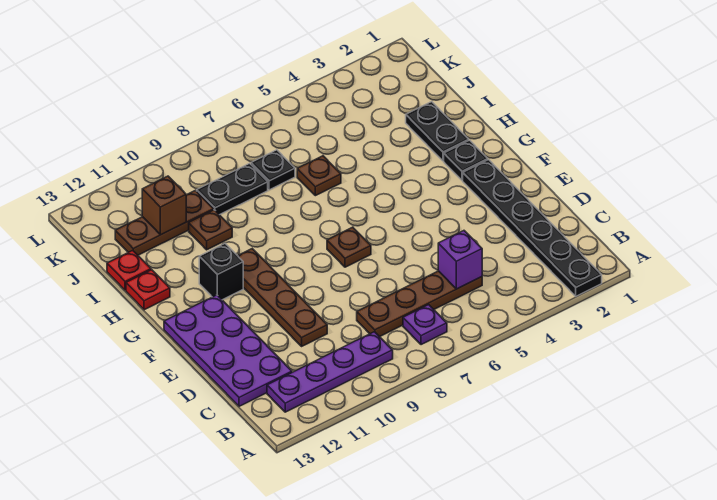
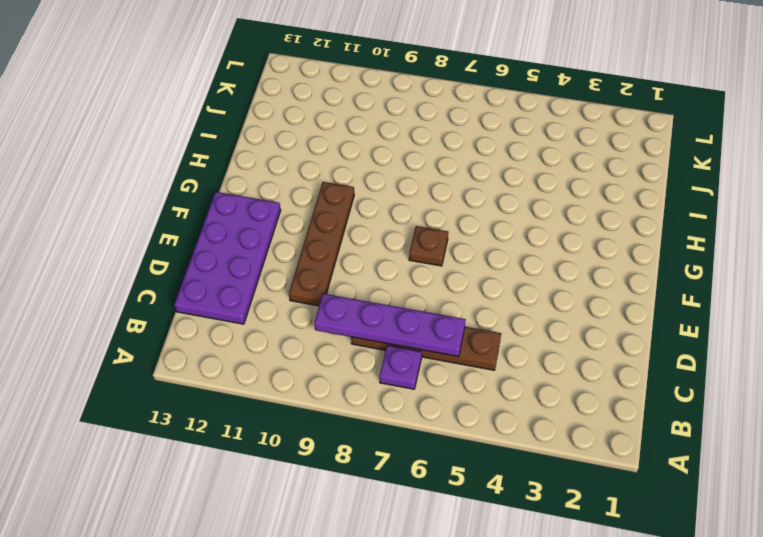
purple 1x4 plate [314,294,466,357] -> purple 1x4 plate moved to [267,332,393,412]
none -> black 1x6 plate [463,160,602,296]
none -> black 1x1 plate [444,140,488,180]
none -> black 1x1 brick [199,244,243,300]

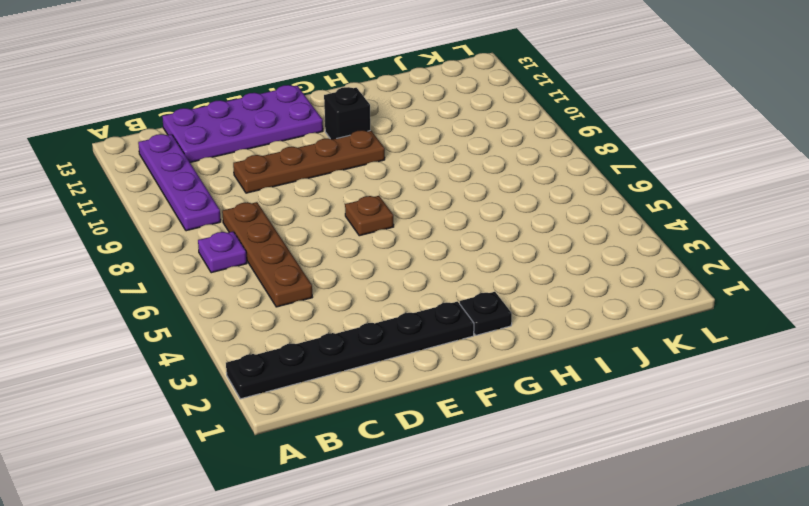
none -> black 1x2 plate [406,102,469,161]
none -> red 1x1 plate [126,270,170,310]
none -> brown 1x1 plate [297,156,341,196]

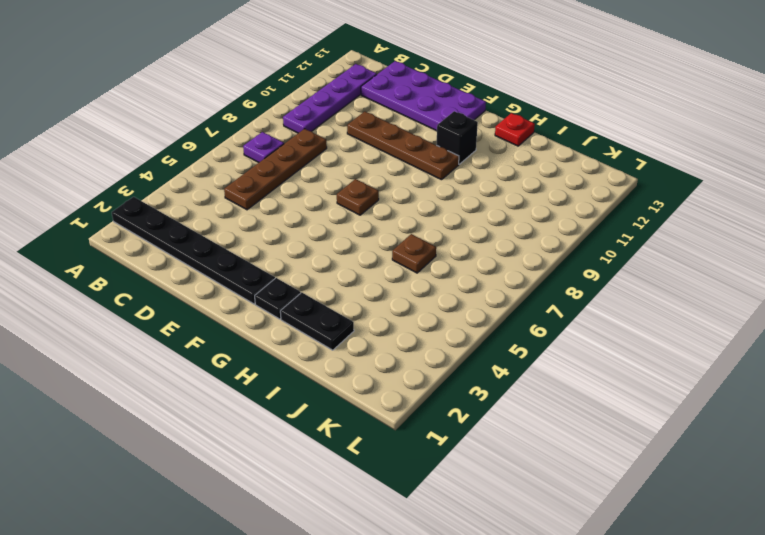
none -> brown 1x1 plate [189,210,232,250]
none -> red 1x1 plate [107,250,151,290]
none -> black 1x1 plate [251,150,295,190]

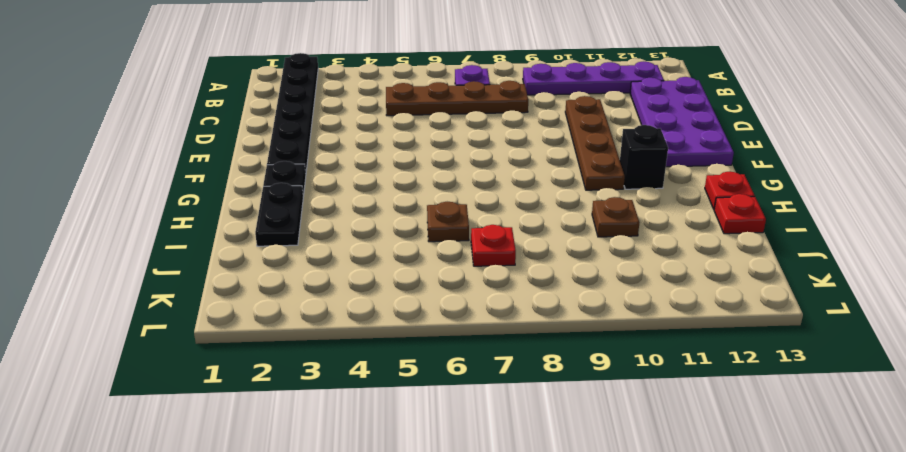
red 1x1 plate [471,225,516,266] -> black 1x1 plate [251,150,295,190]
none -> brown 1x1 plate [327,227,371,267]
none -> black 1x2 plate [197,163,268,215]
none -> brown 1x3 plate [115,190,213,255]

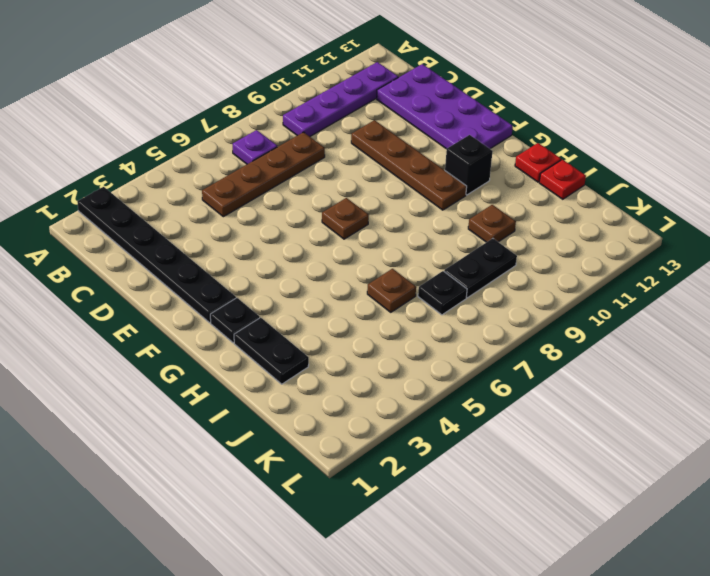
none -> brown 1x3 plate [115,190,213,255]
none -> purple 1x1 brick [438,231,482,289]
none -> brown 1x1 brick [142,176,186,235]

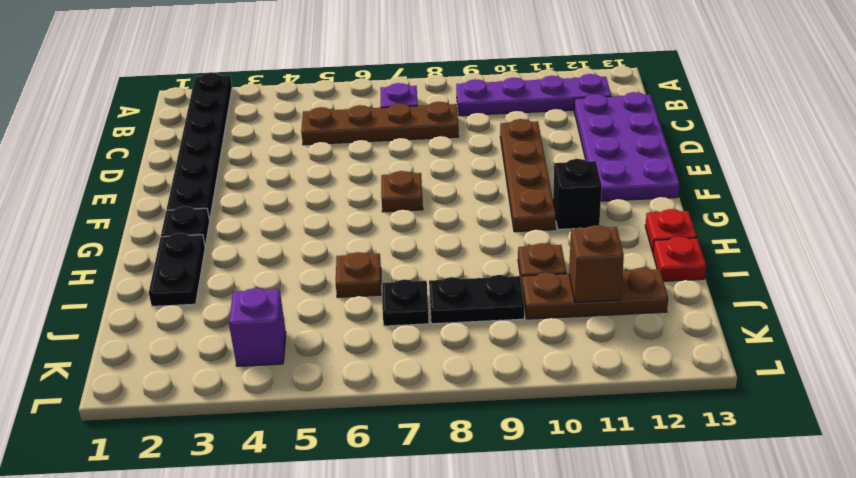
purple 1x1 brick [229,288,286,366] -> purple 1x1 brick moved to [438,231,482,289]

